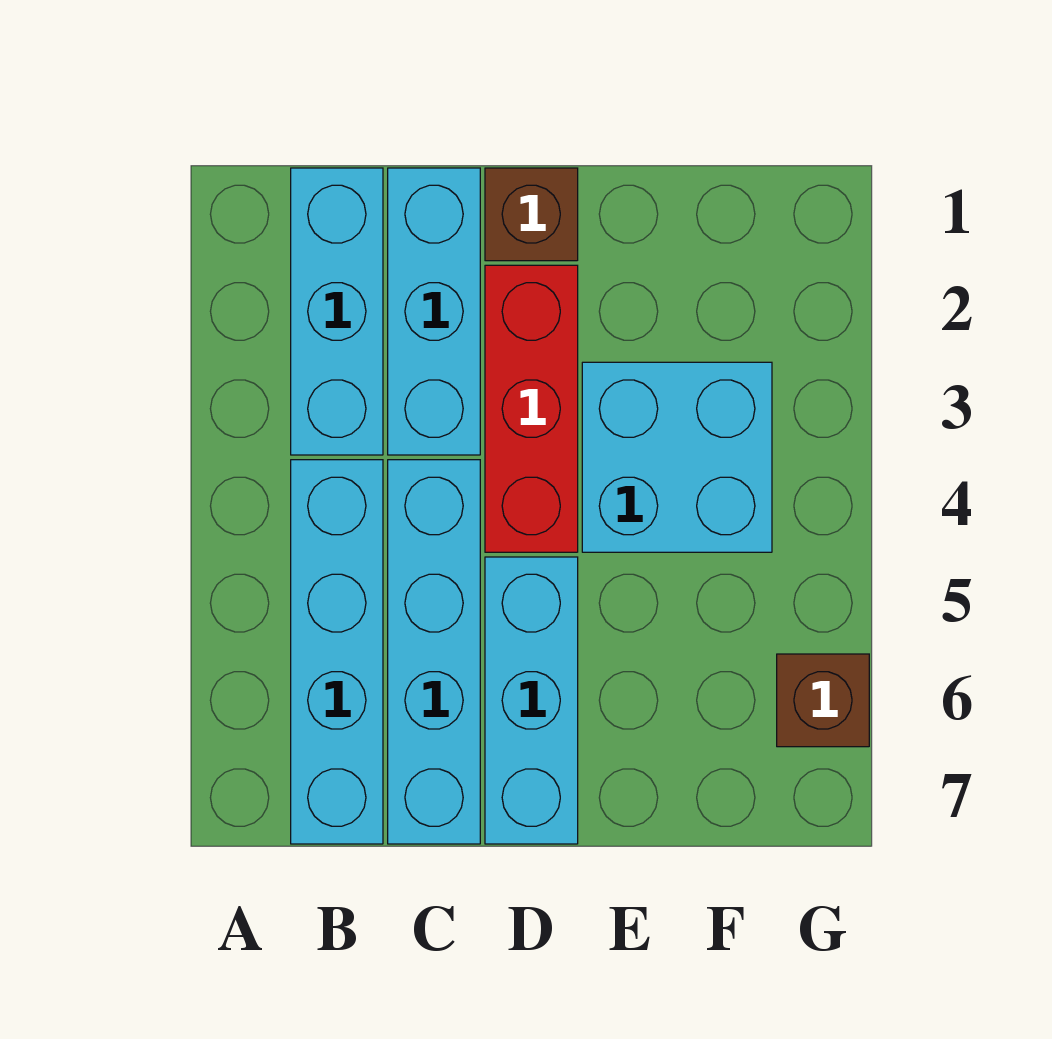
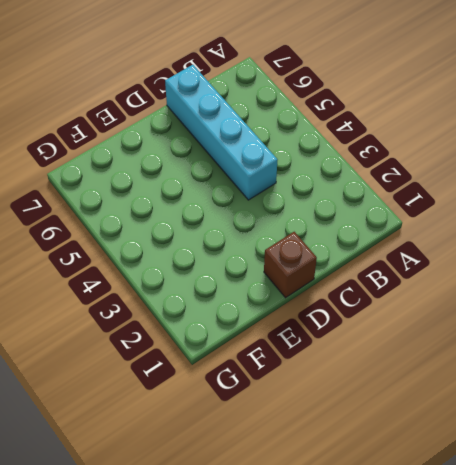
none -> cyan 1x3 brick [291,168,383,455]
none -> cyan 1x4 brick [291,460,383,844]

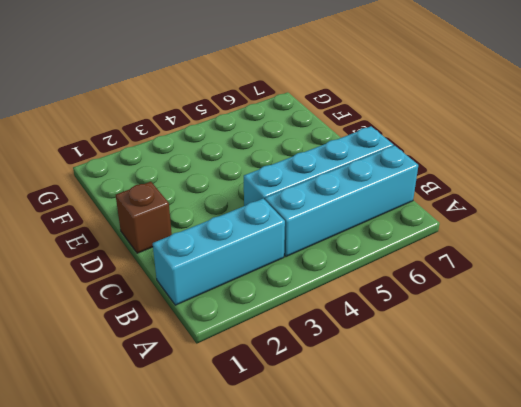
none -> cyan 1x3 brick [388,168,480,455]
none -> red 1x3 brick [485,265,578,552]

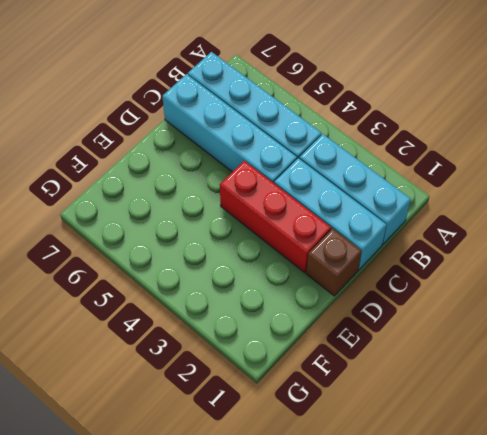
none -> cyan 1x3 brick [485,557,578,844]
none -> cyan 2x2 brick [582,362,772,552]

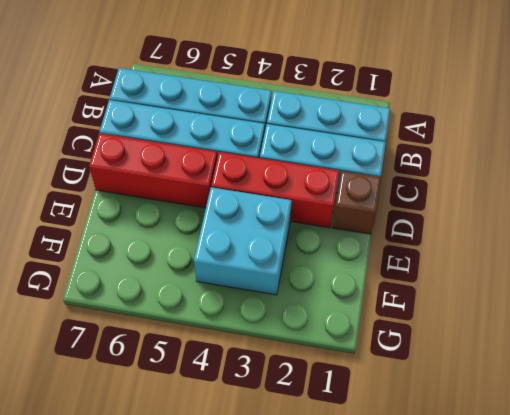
red 1x3 brick [89,133,217,208] -> cyan 1x3 brick [485,557,578,844]
none -> brown 1x1 brick [777,654,869,747]

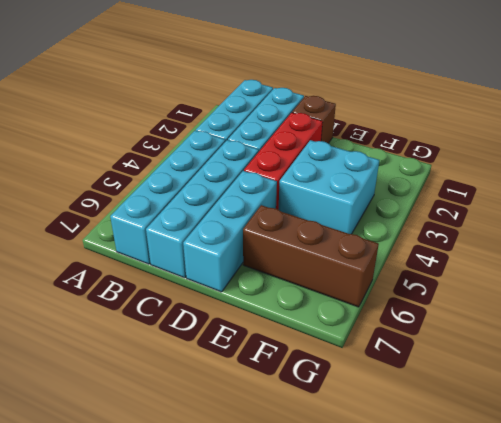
brown 1x3 brick [243,205,379,307] -> brown 1x1 brick [777,654,869,747]

